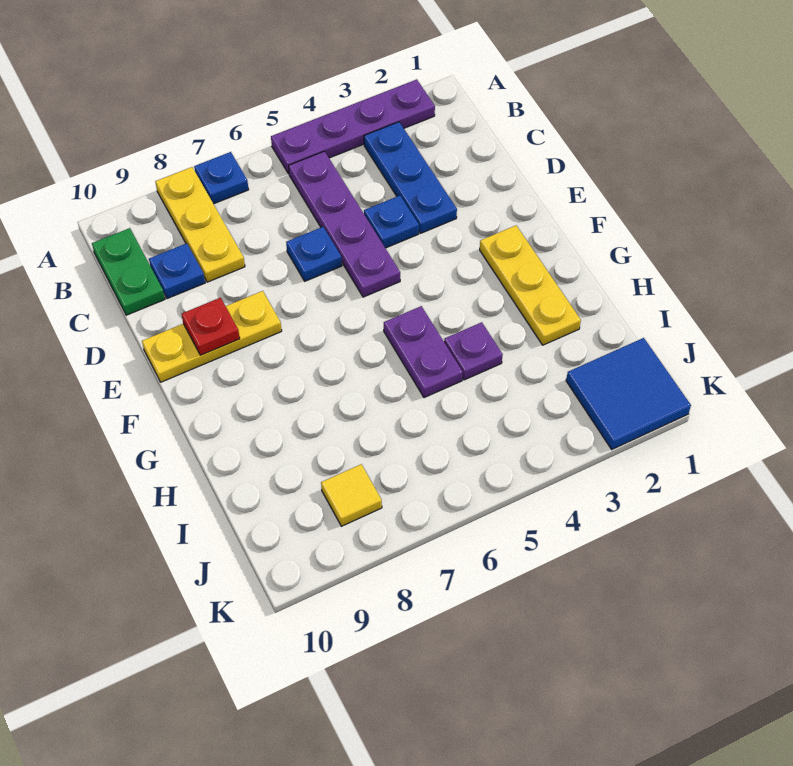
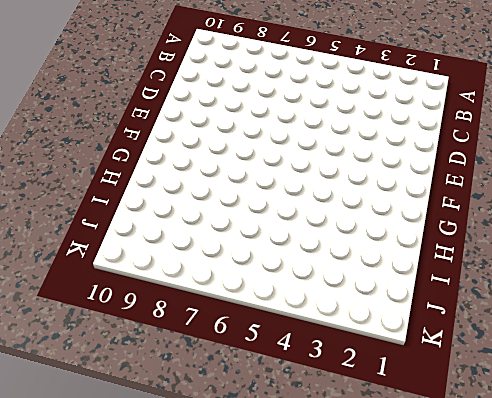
none -> purple 1x4 plate [271,79,435,174]
none -> blue 1x1 plate [194,152,249,204]
none -> yellow 1x3 plate [155,167,245,282]

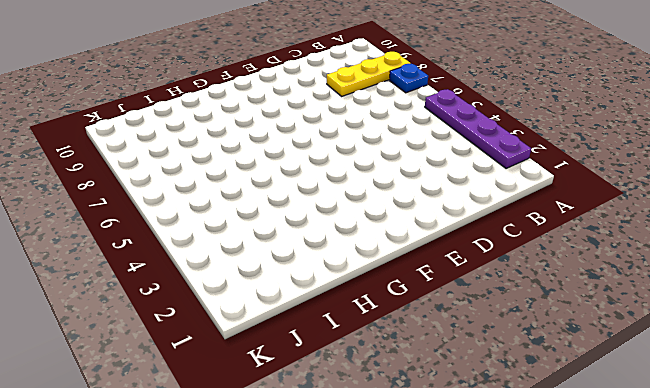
none -> blue 1x3 plate [364,122,457,233]
none -> purple 1x4 plate [289,151,400,297]
none -> green 1x2 plate [92,228,165,315]

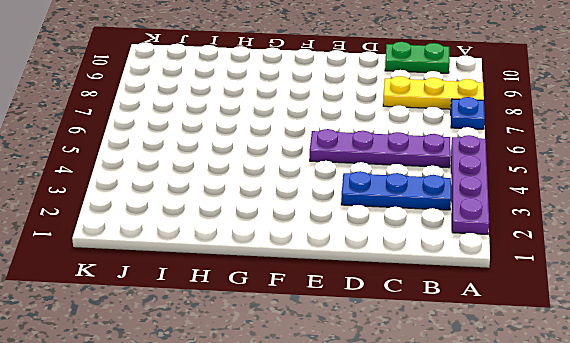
none -> blue 1x1 plate [149,243,205,299]
none -> blue 1x1 plate [364,196,419,248]
none -> blue 1x1 plate [286,227,342,281]

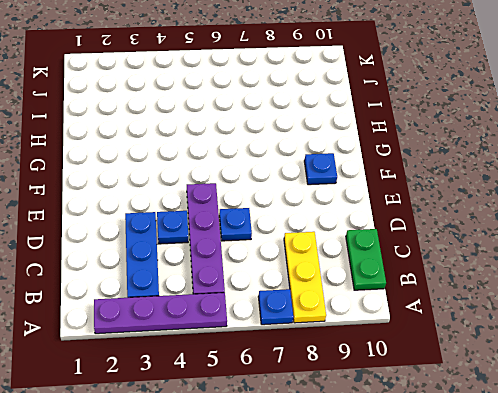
blue 1x1 plate [304,153,337,185] -> blue 1x1 plate moved to [149,243,205,299]
none -> yellow 1x3 plate [142,291,282,382]
none -> yellow 1x3 plate [480,225,581,345]
none -> purple 1x2 plate [384,306,463,398]

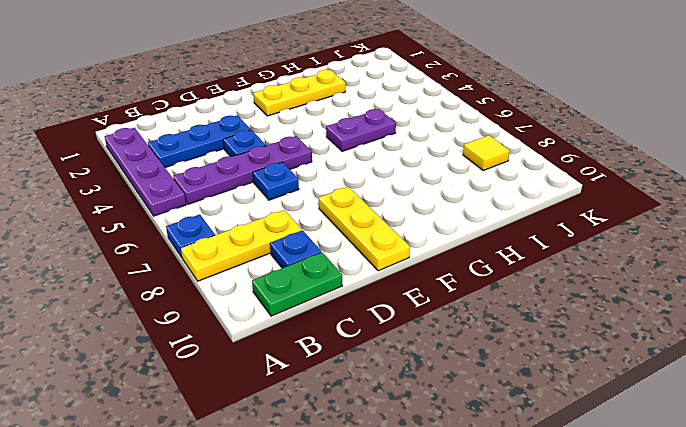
none -> purple 1x1 plate [444,322,503,380]
none -> blue 2x2 tile [566,338,691,449]
none -> red 1x1 plate [182,298,240,355]

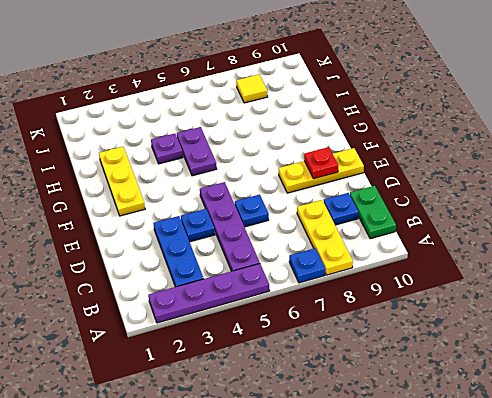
none -> blue 2x2 tile [566,338,691,449]

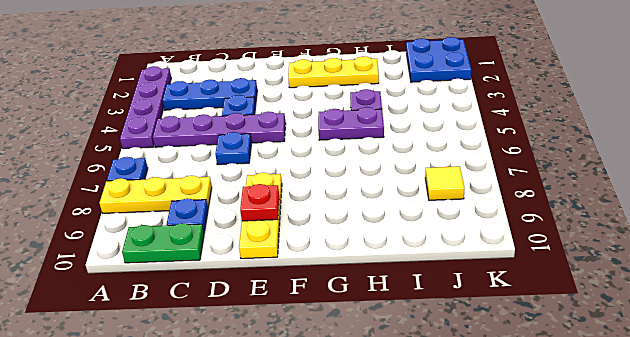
blue 2x2 plate [406,37,471,82] -> blue 2x2 tile [566,338,691,449]

